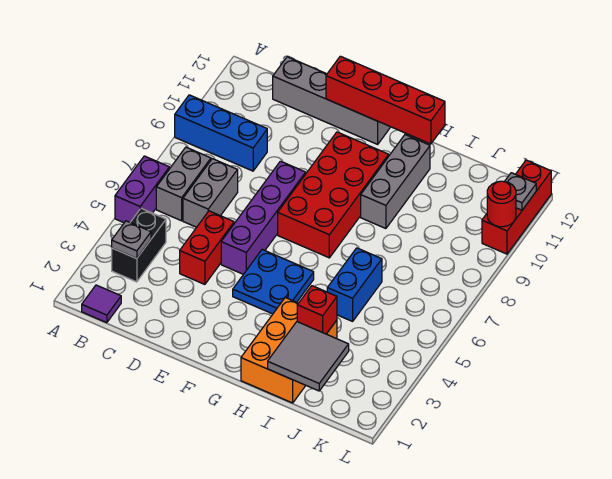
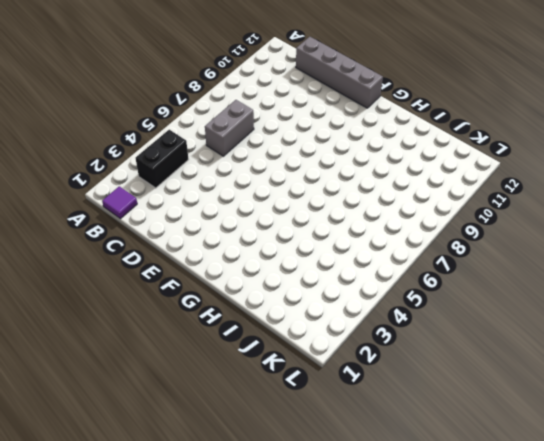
none -> purple 1x2 brick [115,156,169,223]
none -> blue 1x3 brick [175,95,267,171]
none -> grey 1x2 brick [156,147,211,221]

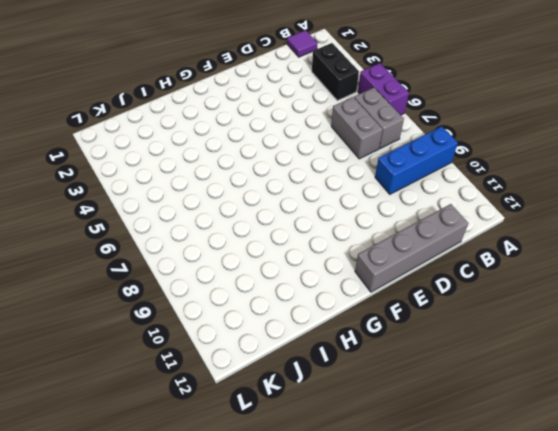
none -> red 1x2 brick [180,211,234,284]
none -> purple 1x4 brick [221,161,306,274]
none -> blue 2x2 plate [233,250,314,314]

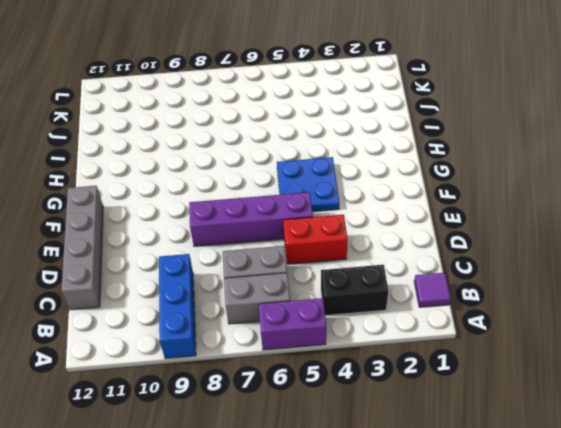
none -> red 2x4 brick [278,132,389,258]
none -> orange 2x3 brick [241,298,337,403]
none -> grey 1x3 brick [361,135,430,229]

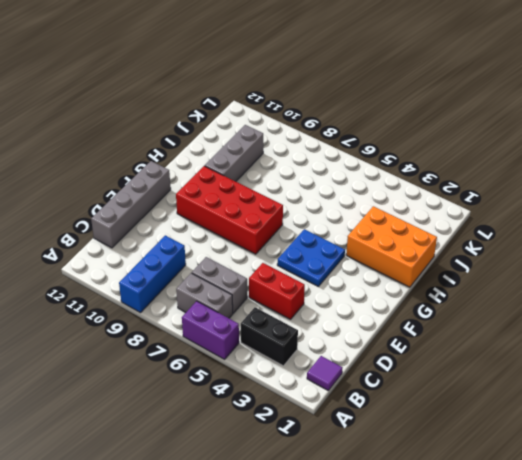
grey 1x3 brick [205,125,263,182] -> grey 1x3 brick turned to [361,135,430,229]
none -> purple 1x4 brick [221,161,306,274]
none -> blue 1x2 brick [327,248,382,321]
none -> red 1x3 brick [482,160,551,254]

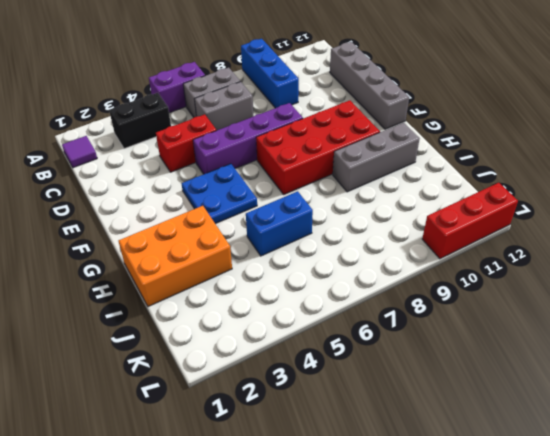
none -> grey 1x1 plate [112,221,151,259]
none -> red 1x4 brick [326,56,445,144]
none -> grey 2x2 tile [268,322,349,391]

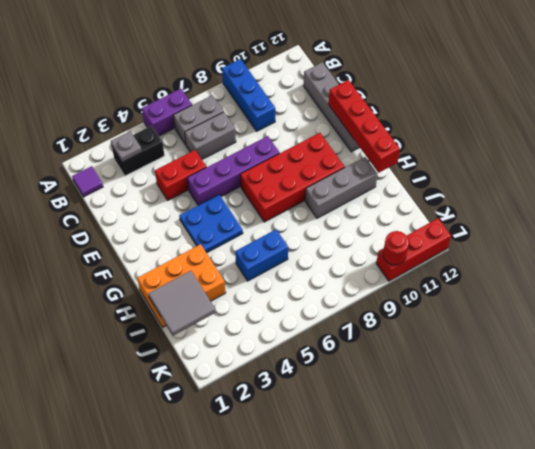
none -> red 1x1 brick [297,286,337,334]
none -> grey 1x1 plate [505,173,536,210]

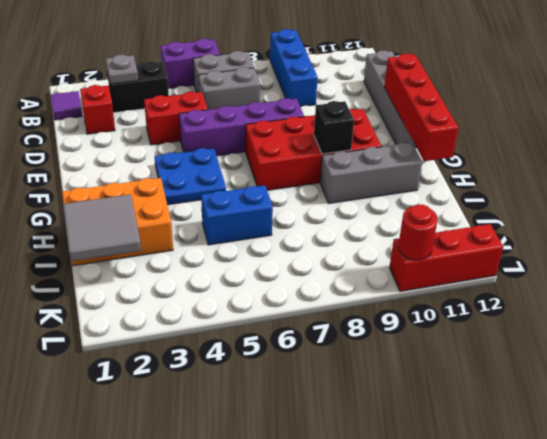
red 1x1 brick [80,85,115,134] -> red 1x1 brick moved to [297,286,337,334]
black 1x1 brick [314,101,354,154] -> none
none -> grey 1x1 plate [505,173,536,210]

